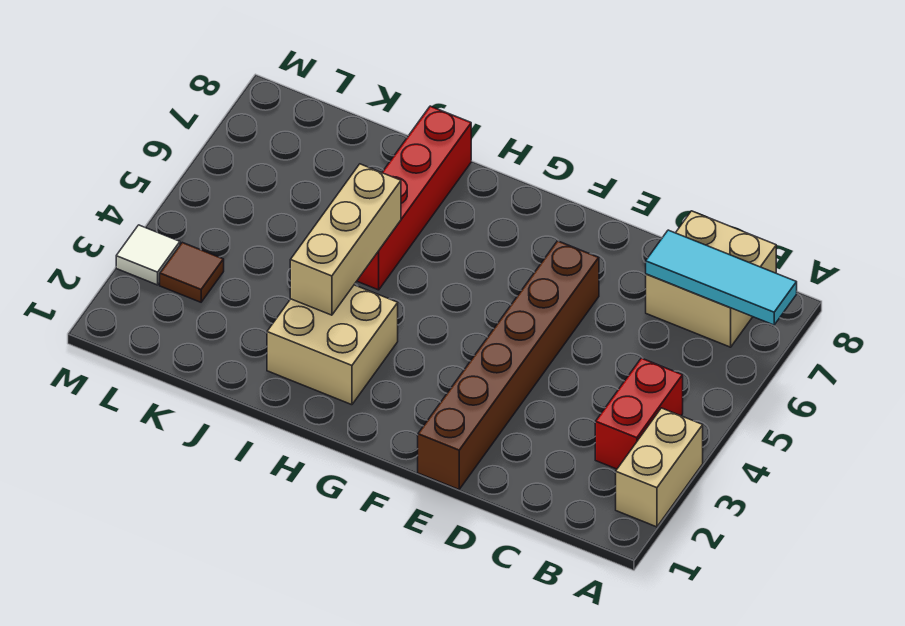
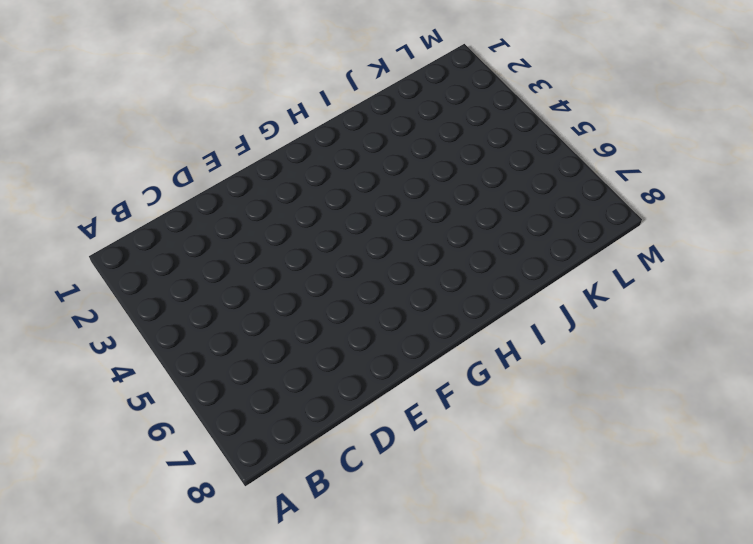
none -> tan 1x2 brick [616,408,703,527]
none -> red 1x2 brick [595,358,683,469]

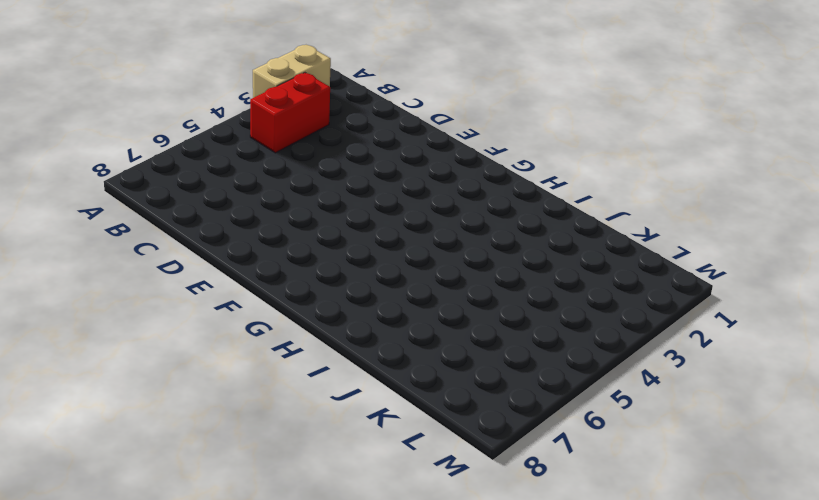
none -> tan 2x2 brick [646,211,776,347]
none -> brown 1x6 brick [418,241,599,489]

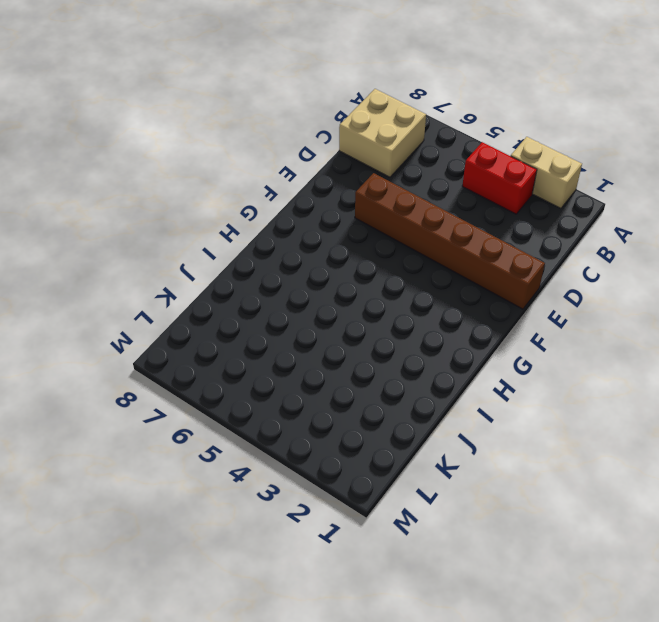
none -> tan 2x2 brick [267,285,398,405]
none -> red 1x4 brick [357,106,471,290]

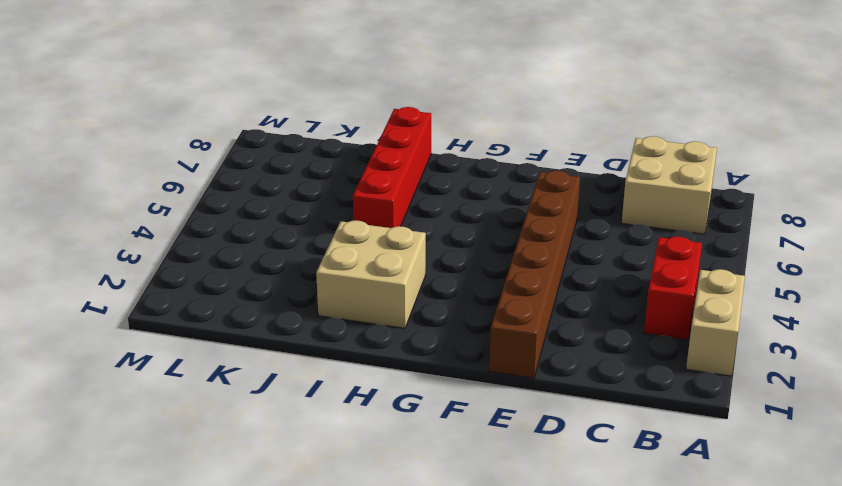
none -> brown 1x1 tile [160,242,224,302]
none -> white 1x1 tile [116,225,180,285]

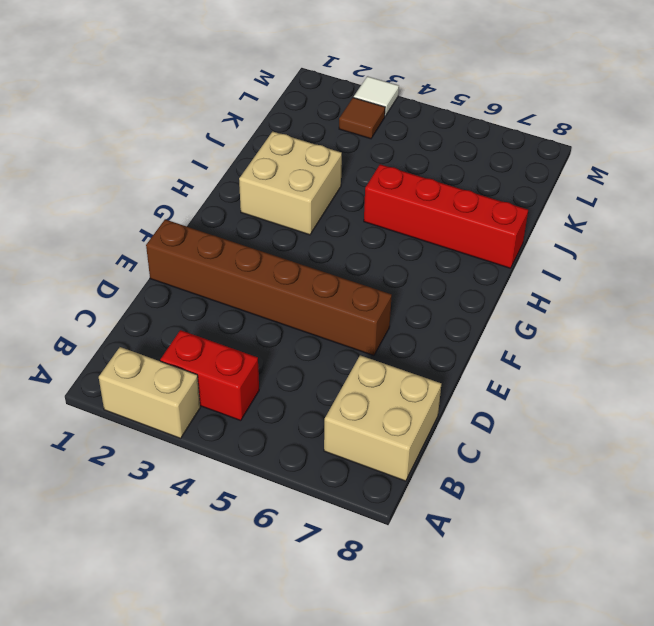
none -> cyan 1x3 tile [646,230,797,325]
none -> tan 1x3 brick [290,164,401,315]

